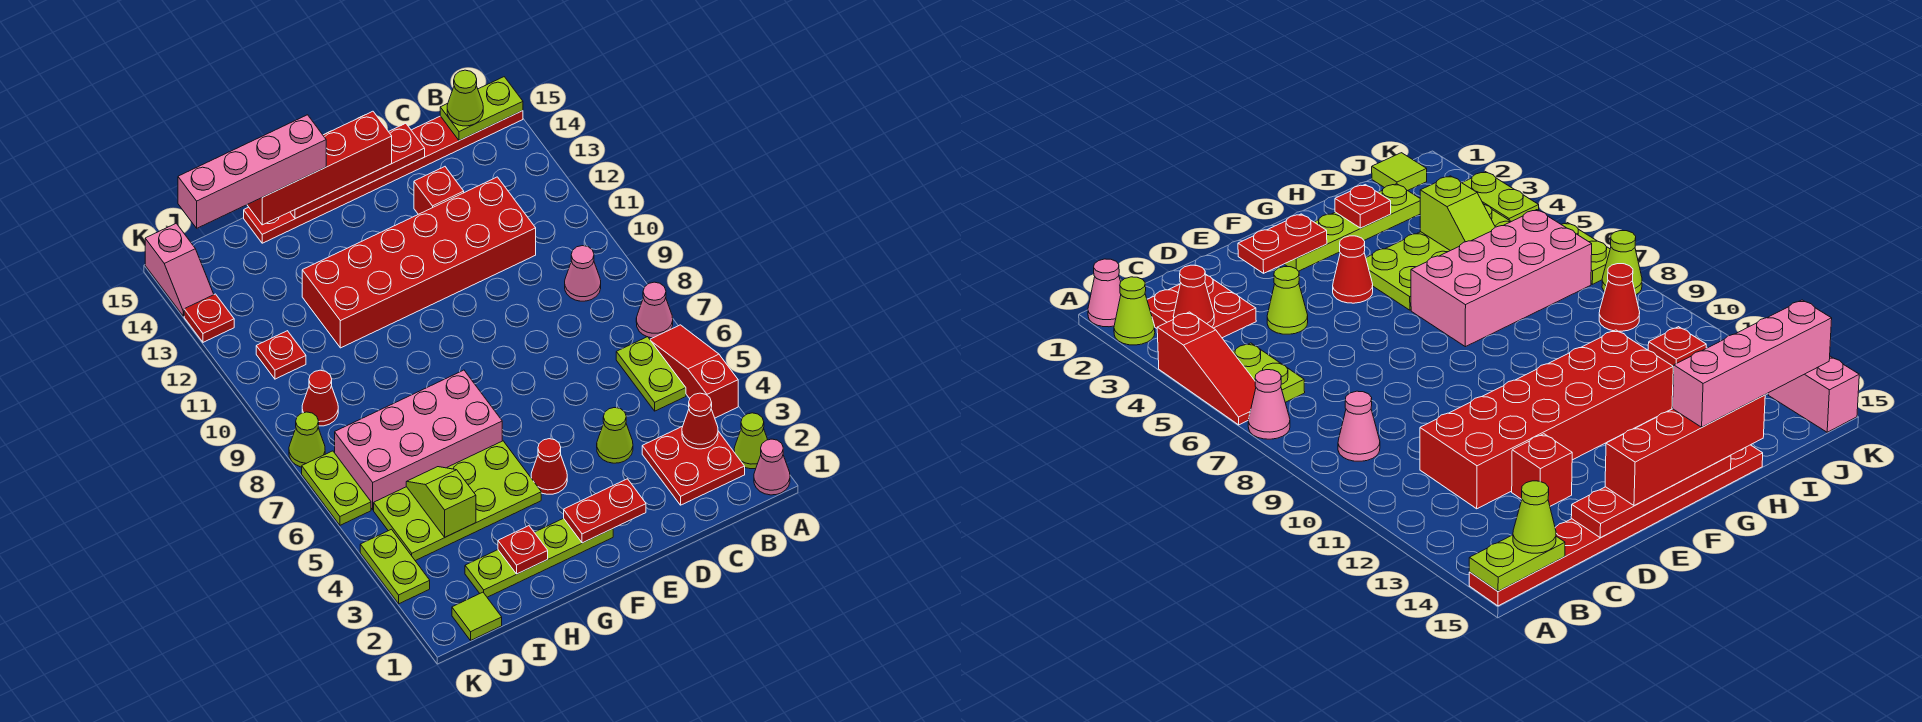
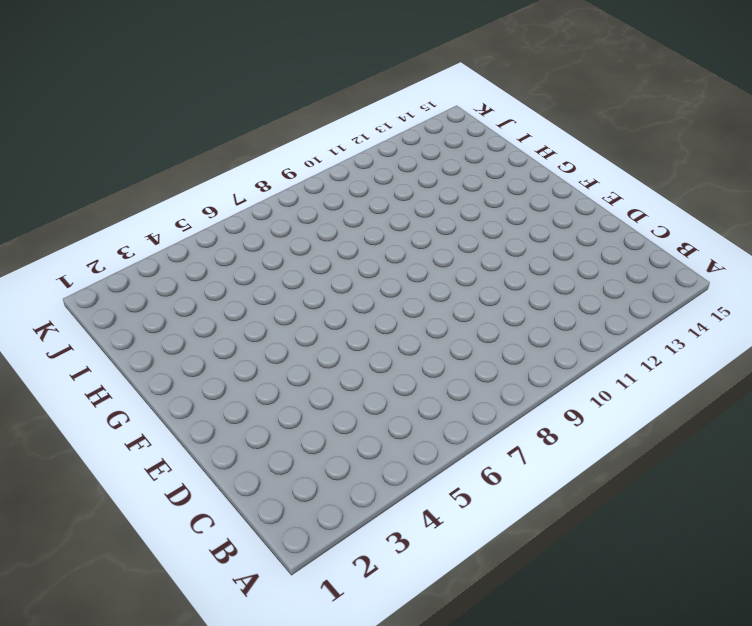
none -> pink 1x1 cone [754,439,790,495]
none -> lime 1x1 cone [734,413,768,469]
none -> red 1x3 slope [650,325,738,418]
none -> pink 1x1 cone [636,282,673,338]

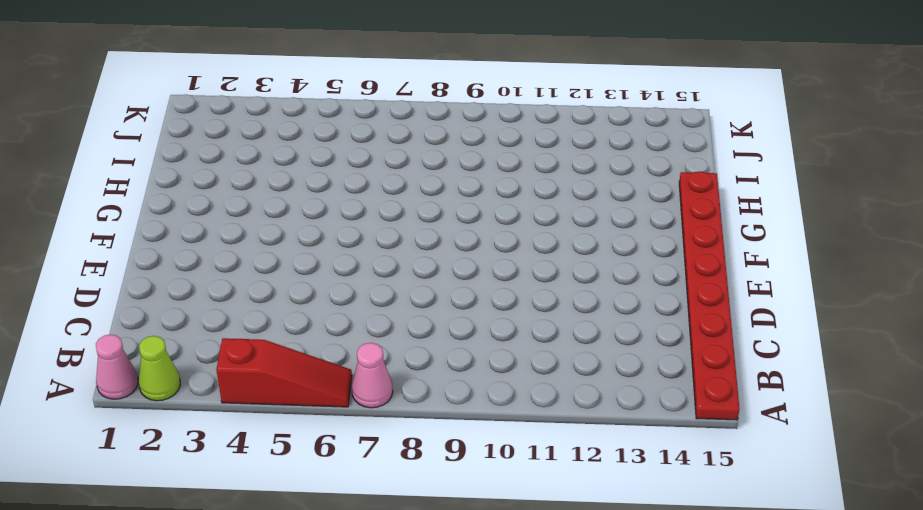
none -> red 2x2 plate [642,426,745,505]
none -> lime 1x2 plate [616,337,686,411]
none -> pink 1x1 cone [565,246,601,301]
none -> red 2x6 brick [302,177,536,348]

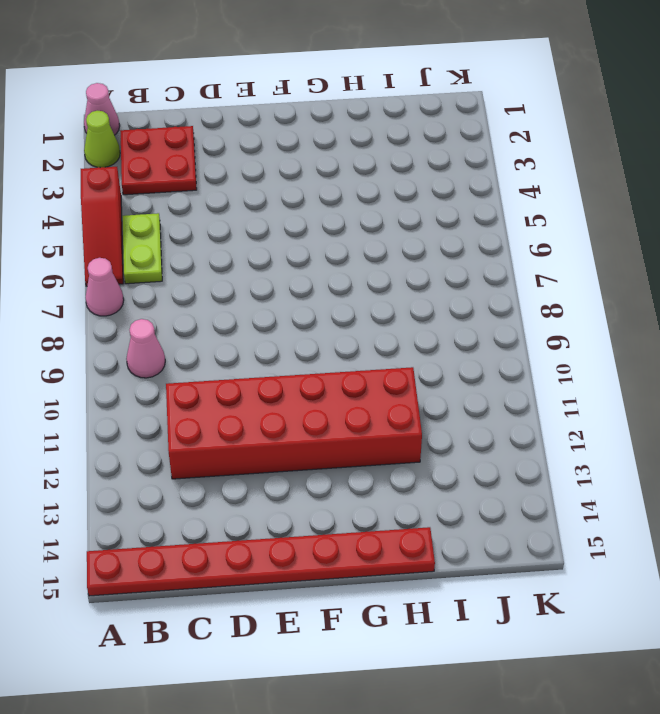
none -> lime 1x1 cone [597,408,633,463]
none -> red 1x1 brick [414,167,464,214]
none -> lime 1x4 plate [465,518,613,597]
none -> red 1x1 cone [531,439,567,494]

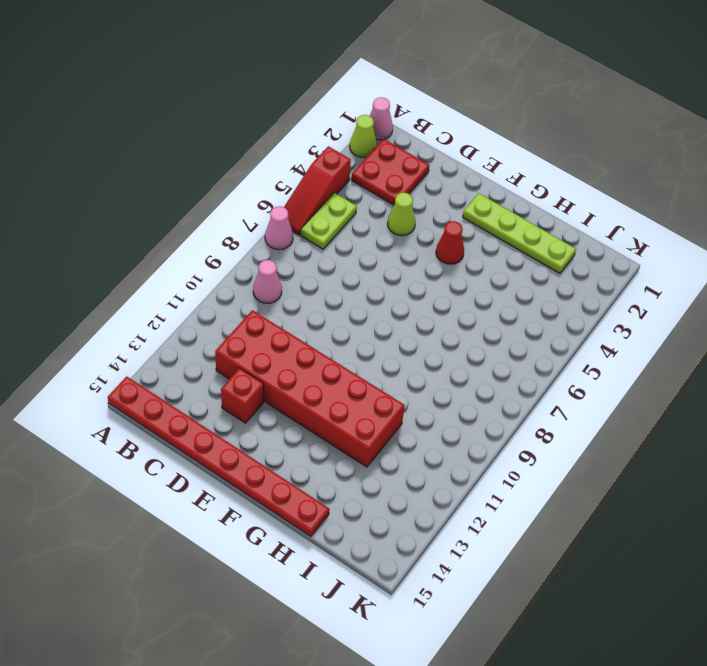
none -> lime 2x4 plate [374,441,541,561]
none -> pink 2x4 brick [335,370,502,510]
none -> lime 1x1 tile [452,592,502,640]
none -> red 1x1 cone [302,370,338,426]

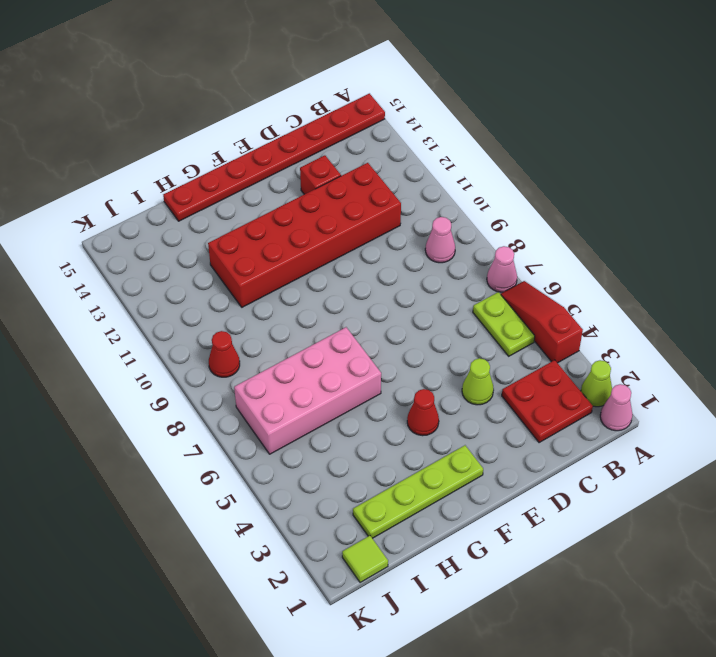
none -> lime 2x4 plate [374,441,541,561]
none -> red 1x1 plate [256,331,306,379]
none -> lime 1x2 plate [360,529,430,604]
none -> lime 1x2 plate [302,451,371,525]

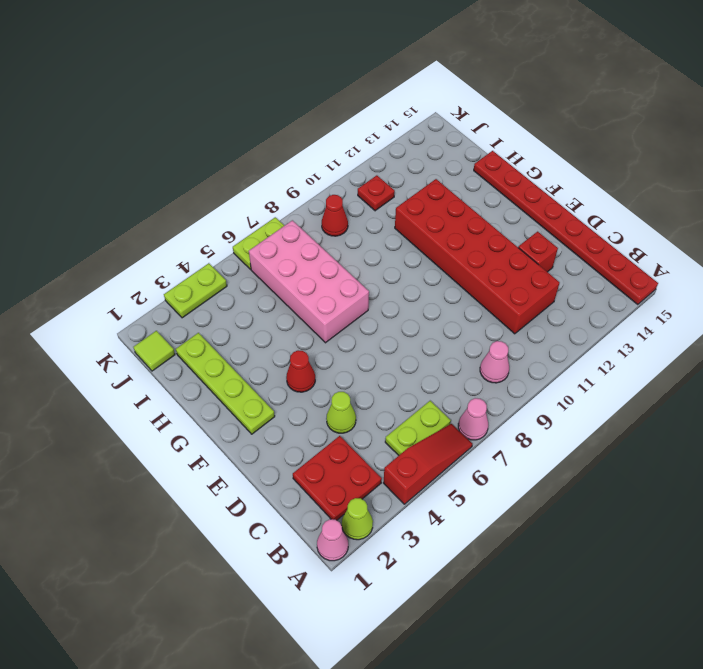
none -> lime 2x4 plate [374,441,541,561]
none -> lime 1x1 cone [289,412,325,467]
none -> red 1x1 plate [184,294,234,342]
none -> pink 1x2 slope [145,223,214,316]

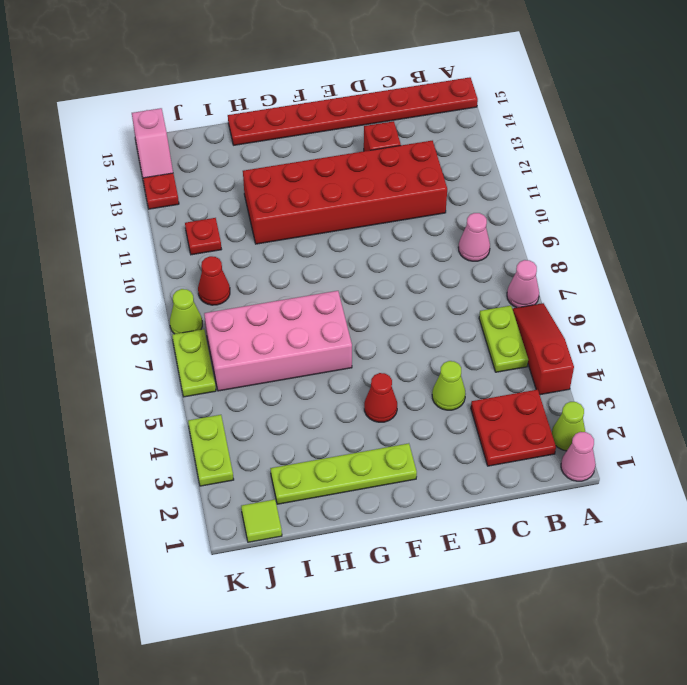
none -> lime 2x4 plate [374,441,541,561]
none -> lime 1x2 plate [440,77,523,141]
none -> red 1x1 cone [682,393,718,449]
none -> red 1x4 plate [290,123,425,219]

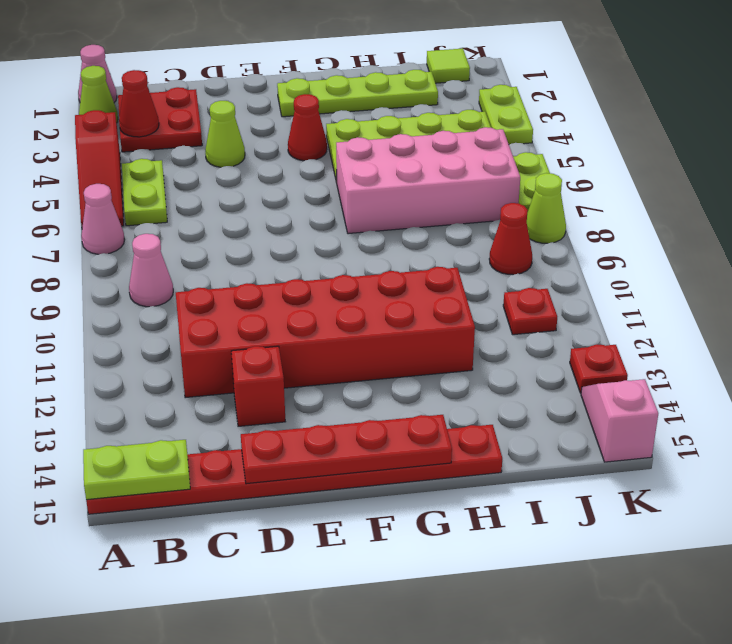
none -> red 1x2 plate [564,479,646,543]
none -> red 1x1 plate [498,526,548,574]
none -> lime 1x2 slope [406,467,476,537]
none -> lime 1x1 cone [447,70,483,126]

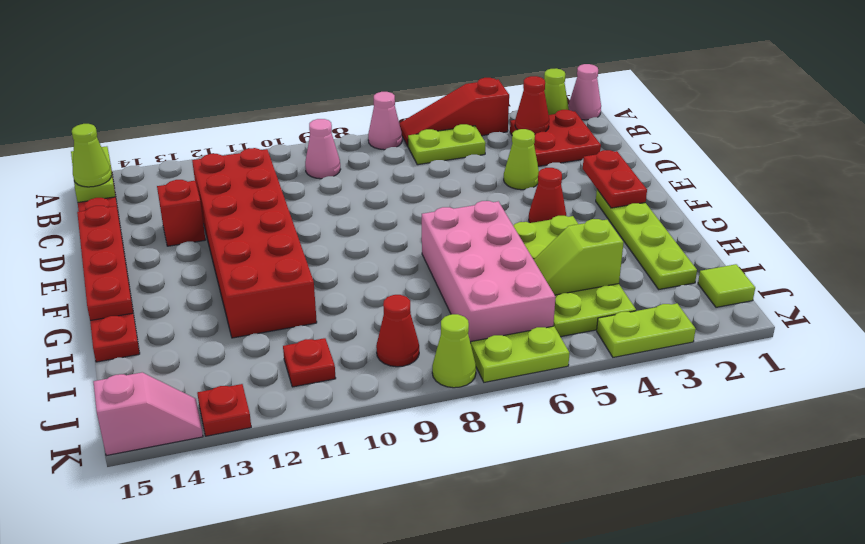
none -> red 1x1 plate [498,526,548,574]
none -> red 1x4 brick [247,111,392,225]
none -> pink 1x4 brick [178,115,326,228]

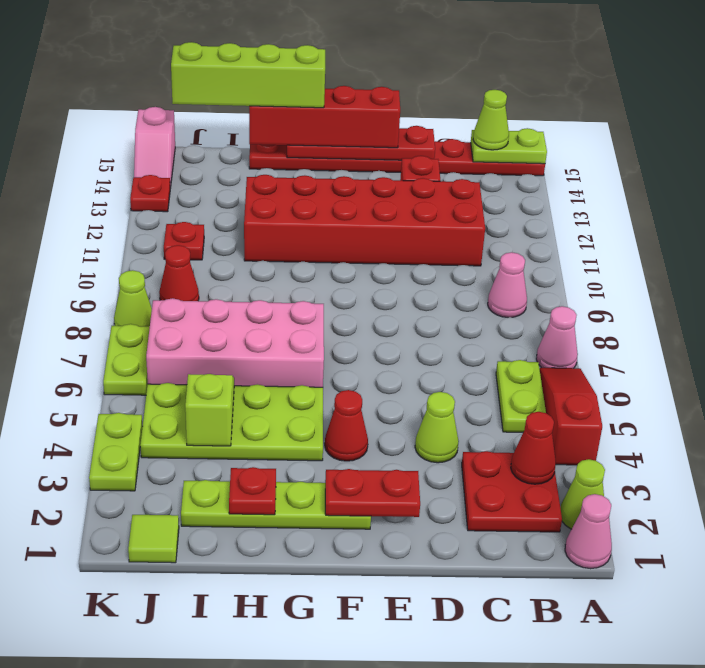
lime 1x4 brick [171,42,325,108] -> pink 1x4 brick [178,115,326,228]

